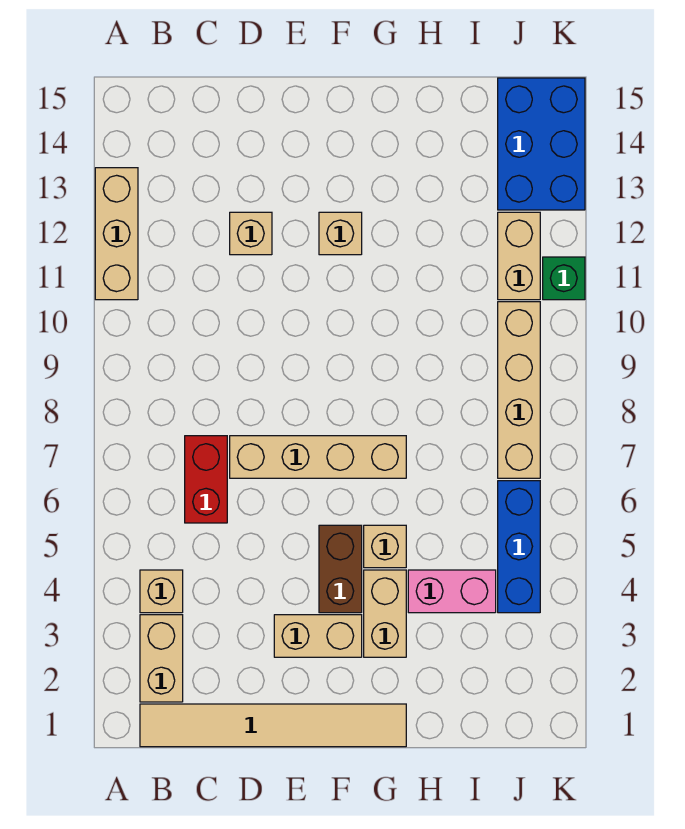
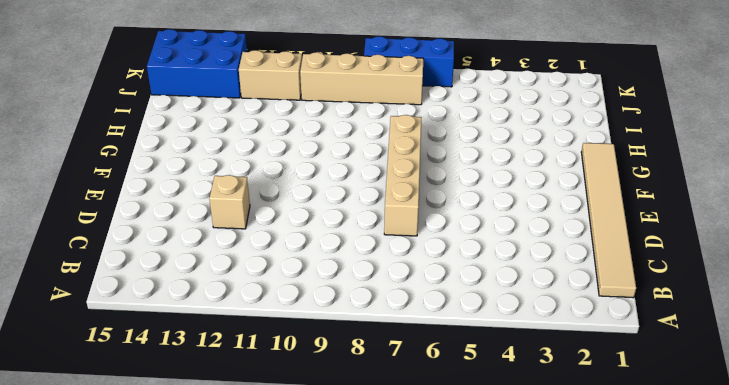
blue 1x3 brick [364,36,454,87] -> blue 1x3 brick moved to [498,481,540,613]
none -> tan 1x3 brick [95,168,138,300]
none -> tan 1x2 brick [140,615,183,702]
none -> tan 1x1 brick [140,570,183,613]

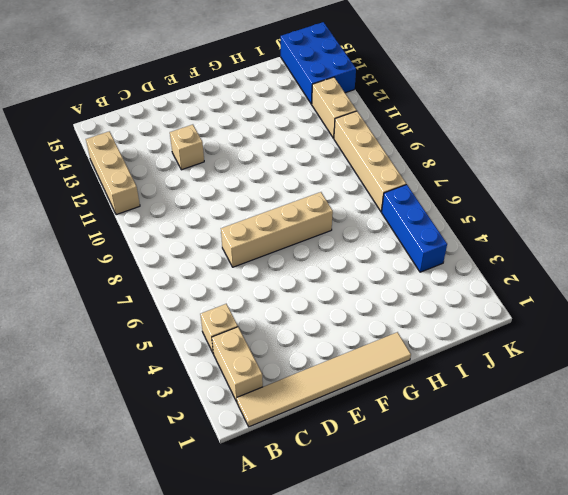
none -> red 1x2 brick [185,436,227,523]
none -> tan 1x2 brick [274,615,362,657]
none -> brown 1x2 brick [319,525,362,613]

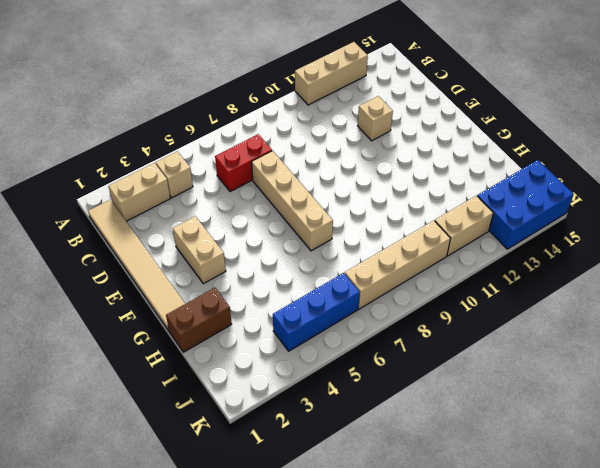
brown 1x2 brick [166,288,232,352] -> brown 1x2 brick moved to [319,525,362,613]
none -> tan 1x1 brick [319,212,362,255]
none -> tan 1x2 brick [364,570,406,657]
none -> tan 1x1 brick [364,525,406,568]

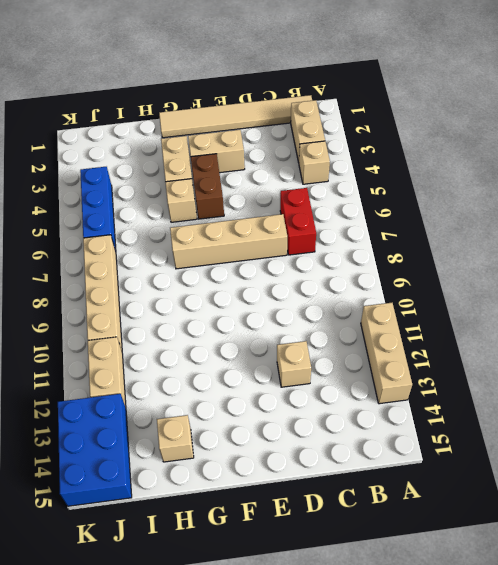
tan 1x1 brick [157,415,194,462] -> tan 1x1 brick moved to [319,212,362,255]
none -> pink 1x2 brick [408,570,496,613]
none -> green 1x1 brick [543,257,585,300]

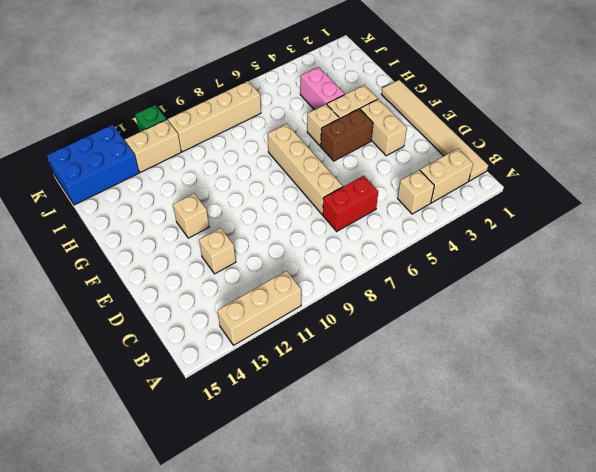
none -> blue 1x3 brick [498,481,540,613]

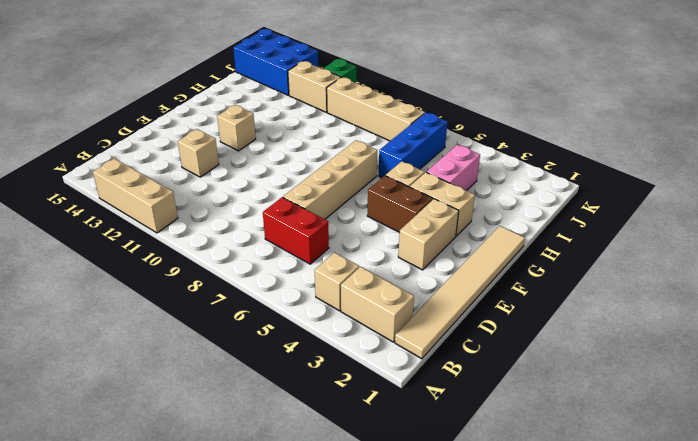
blue 1x3 brick [379,113,447,178] -> blue 1x3 brick turned to [498,481,540,613]

